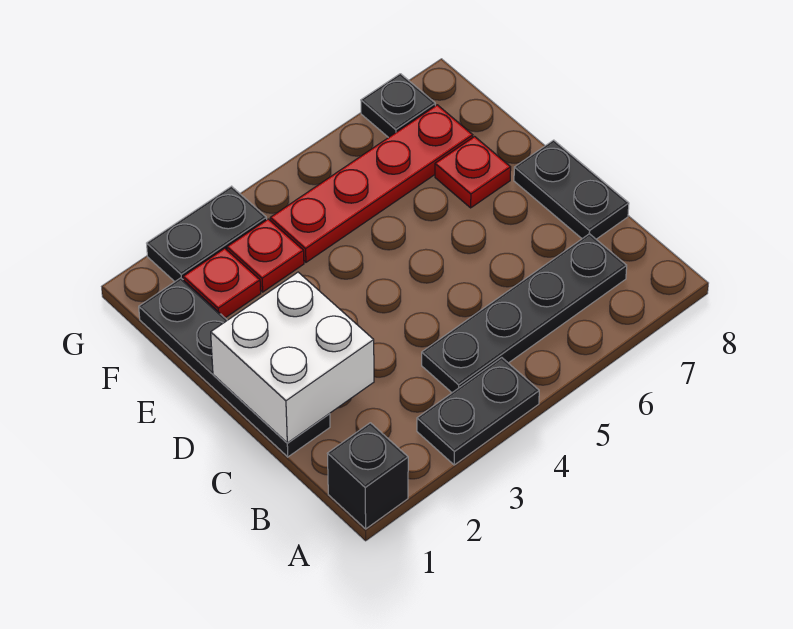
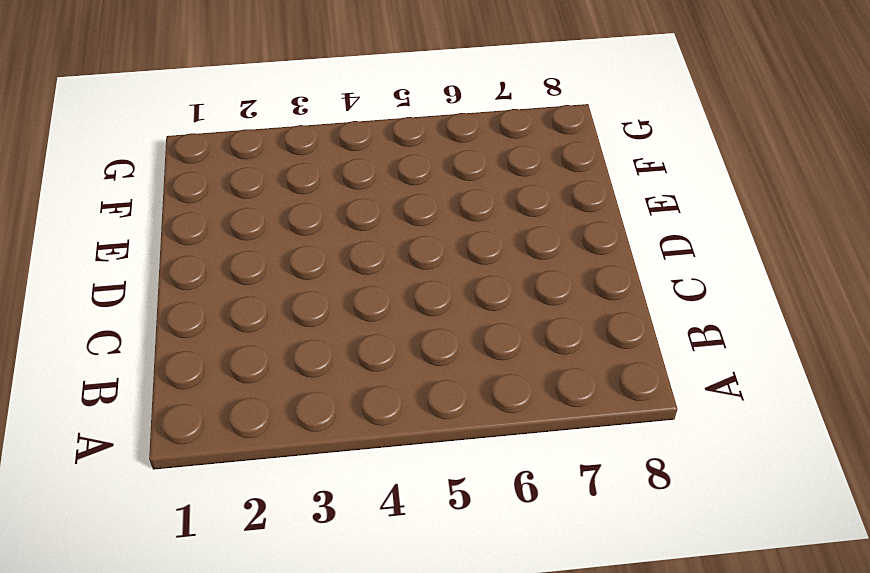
none -> black 1x1 brick [327,423,408,529]
none -> black 1x2 plate [417,358,539,465]
none -> black 1x4 plate [422,234,627,393]

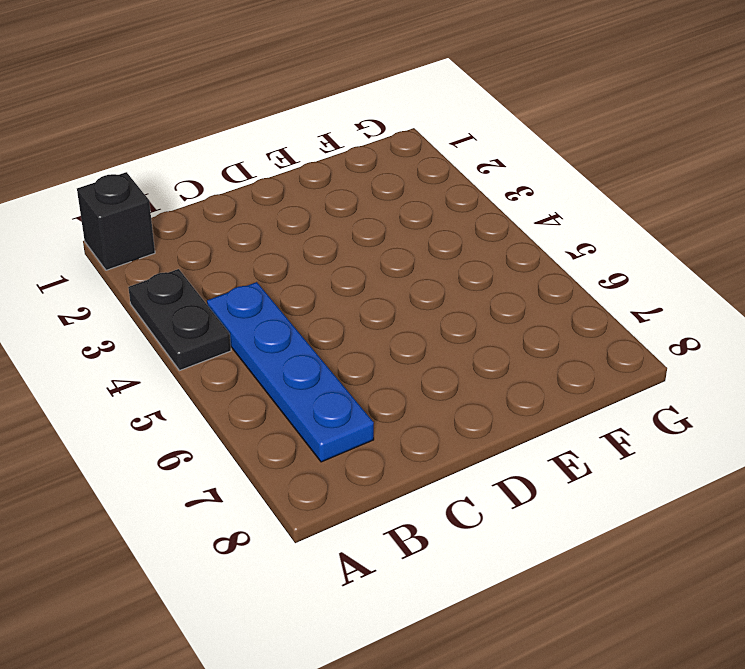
blue 1x4 plate [207,282,374,462] -> black 1x4 plate [422,234,627,393]
none -> black 1x4 plate [139,278,330,457]
none -> black 1x2 plate [514,140,629,239]
none -> red 1x1 plate [435,137,511,208]

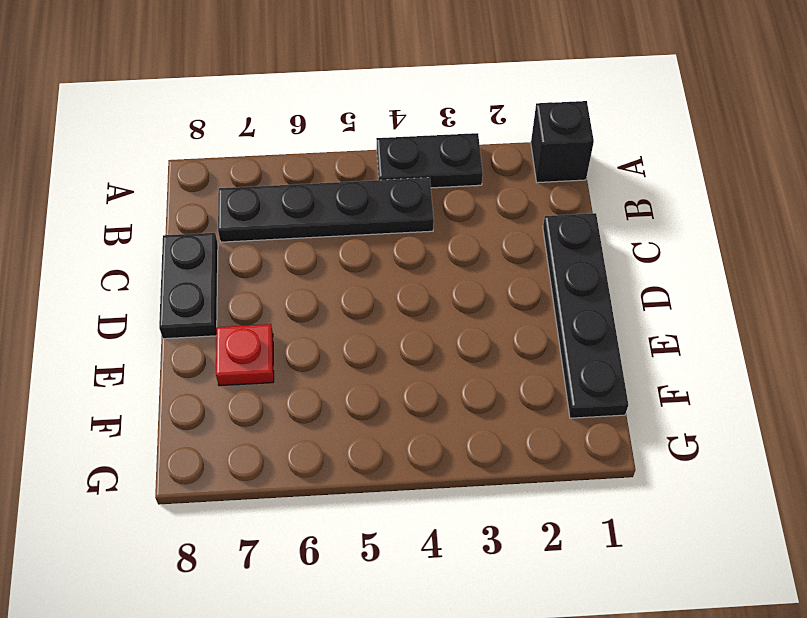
none -> red 1x1 plate [183,248,261,318]
none -> red 1x1 plate [227,219,304,292]
none -> red 1x4 plate [270,105,473,262]

